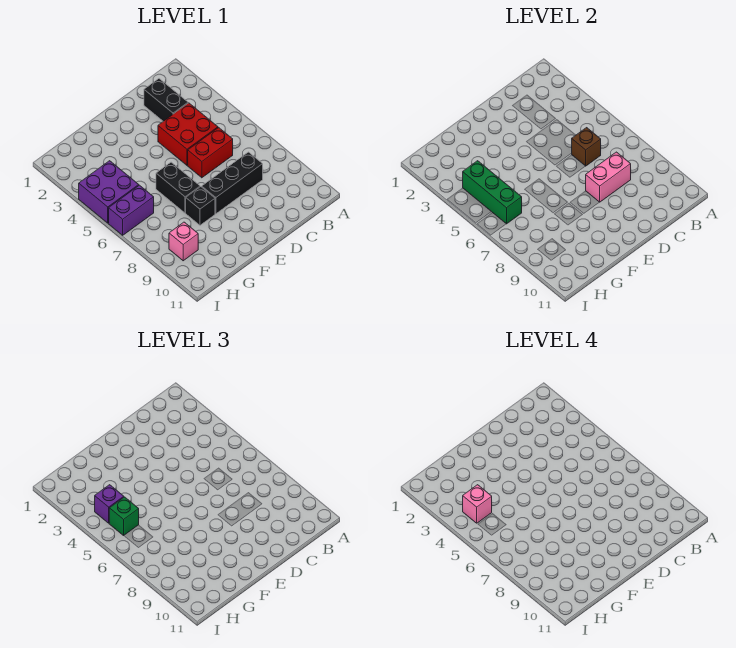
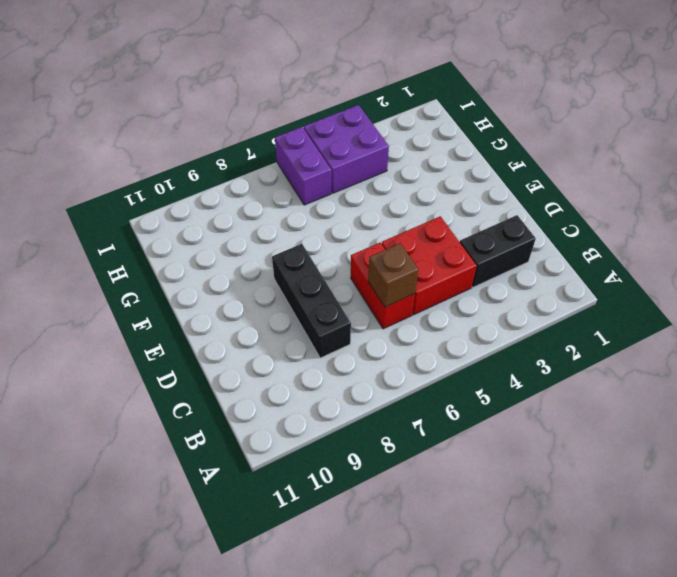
none -> black 1x2 brick [156,162,200,213]
none -> black 1x1 brick [186,187,215,225]
none -> pink 1x1 brick [169,222,198,261]

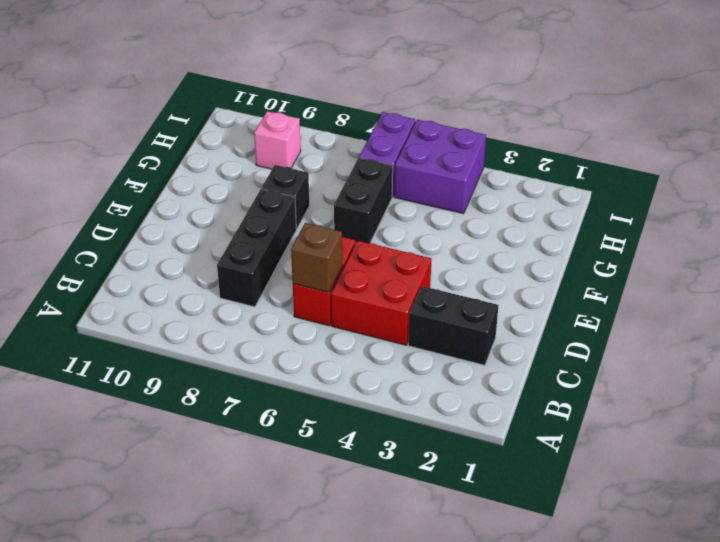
black 1x2 brick [334,158,393,243] -> black 1x2 brick turned to [156,162,200,213]
none -> pink 1x2 brick [586,152,631,202]
none -> green 1x3 brick [463,161,522,224]
none -> purple 1x1 brick [95,485,124,523]

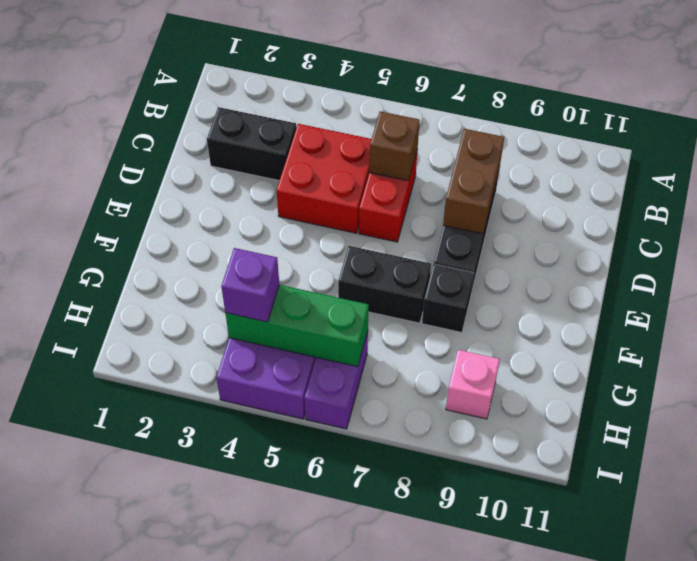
brown 1x2 brick [443,129,504,234] -> pink 1x2 brick [586,152,631,202]
none -> green 1x1 brick [109,497,139,535]
none -> pink 1x1 brick [463,485,492,523]

